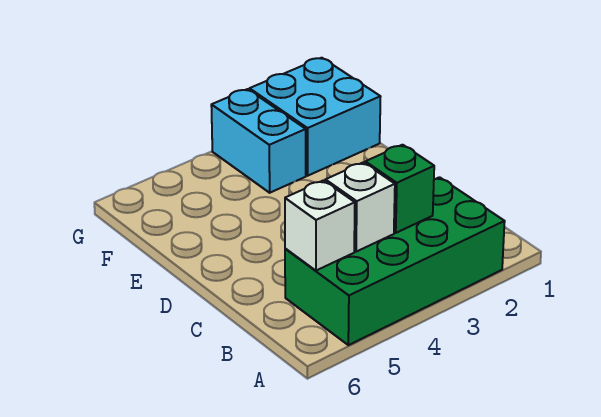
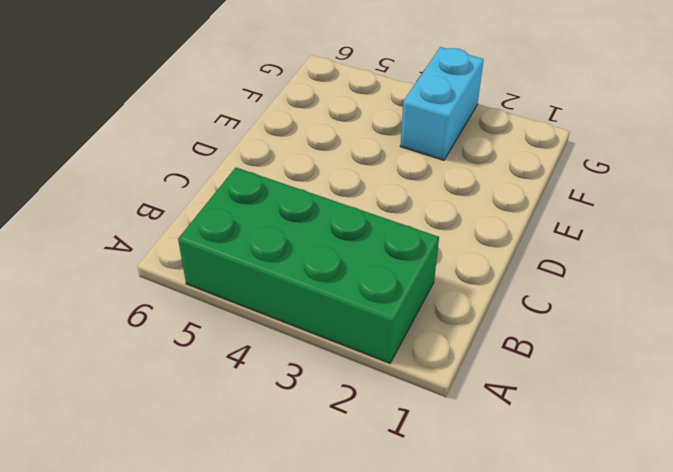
none -> cyan 2x2 brick [249,58,381,176]
none -> green 1x1 brick [365,145,434,233]

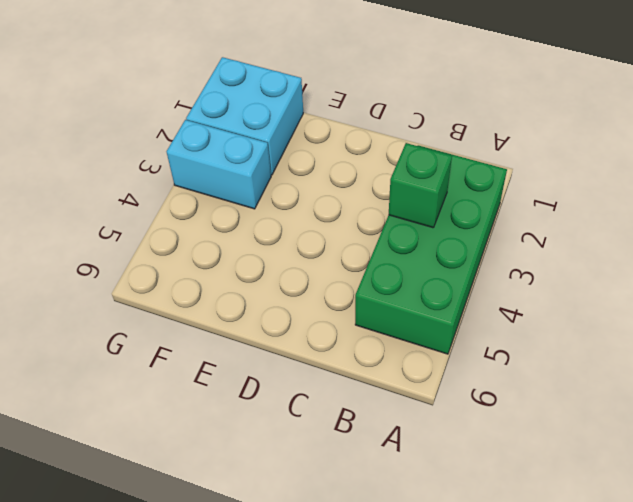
none -> white 1x1 brick [325,162,395,252]
none -> white 1x1 brick [285,180,355,271]

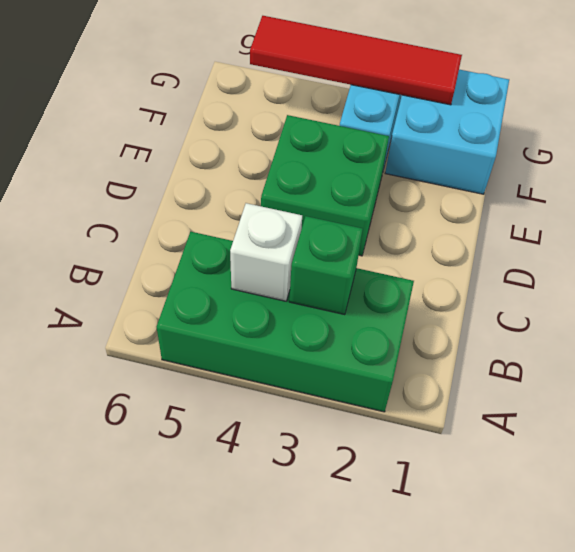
green 2x2 brick [261,115,389,256] -> none
red 1x4 tile [250,16,462,105] -> none
none -> white 1x1 brick [285,180,355,271]

